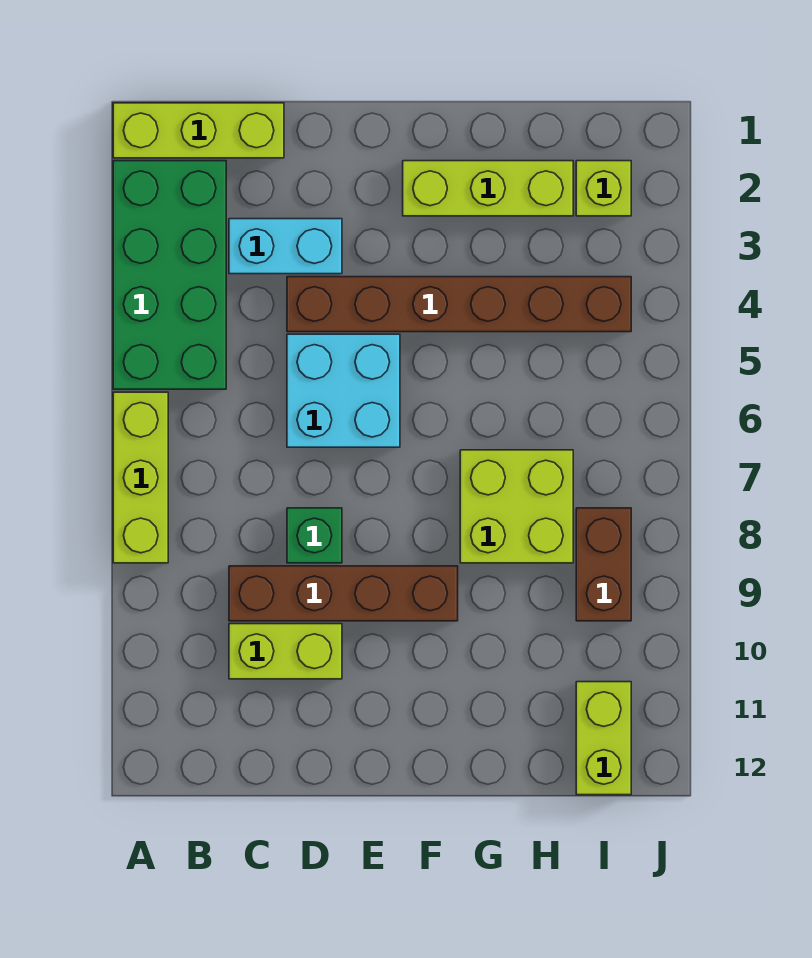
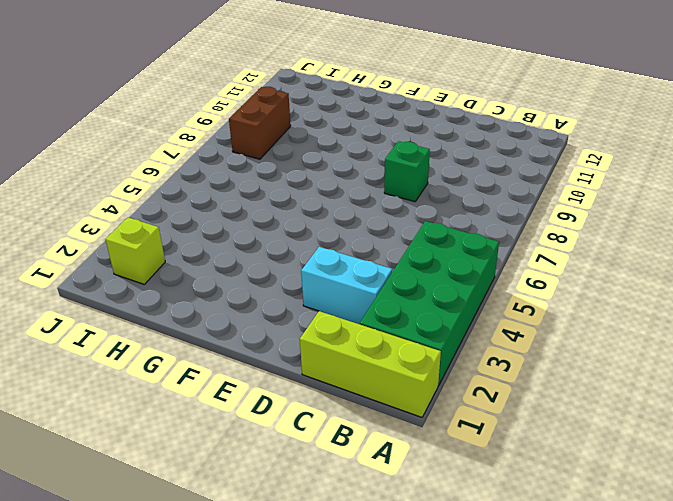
none -> lime 1x3 brick [113,392,168,563]
none -> brown 1x4 brick [229,566,458,621]
none -> lime 1x2 brick [229,624,342,679]

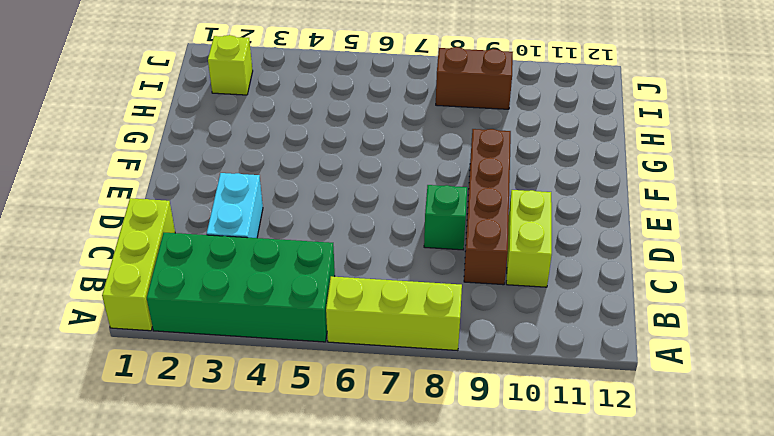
none -> brown 1x6 brick [287,277,631,332]
none -> cyan 2x2 brick [287,334,400,447]
none -> lime 1x3 brick [403,161,573,216]

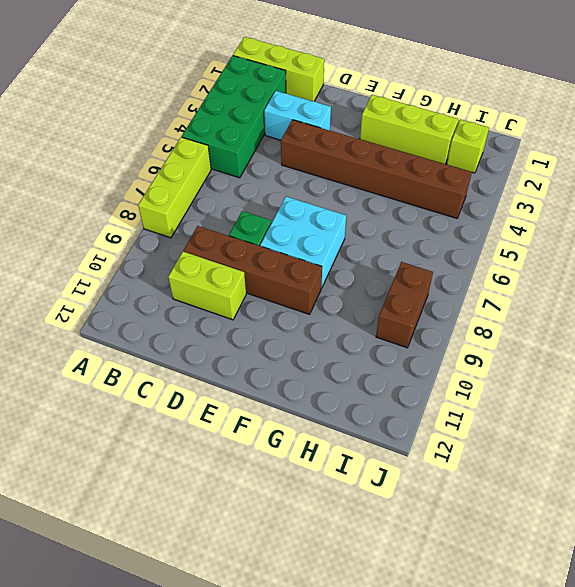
cyan 2x2 brick [260,197,346,288] -> cyan 2x2 brick moved to [287,334,400,447]
none -> lime 2x2 brick [460,450,573,563]
none -> lime 1x2 brick [576,682,631,795]

